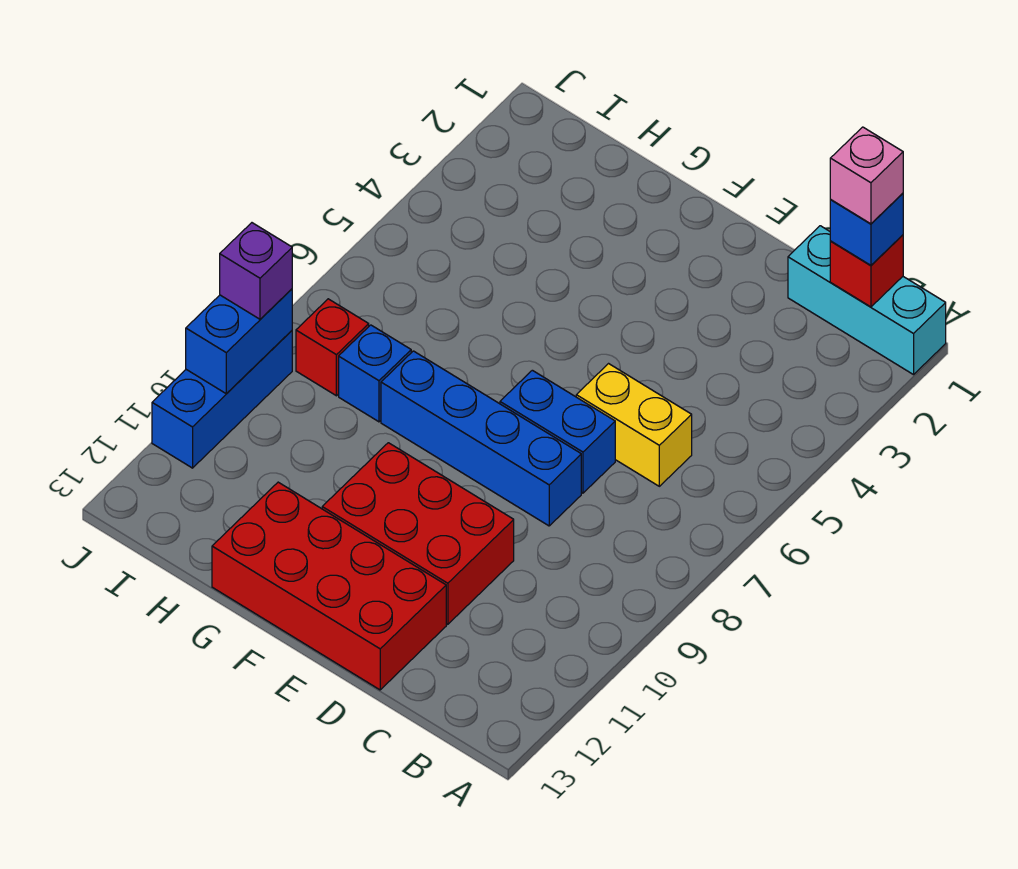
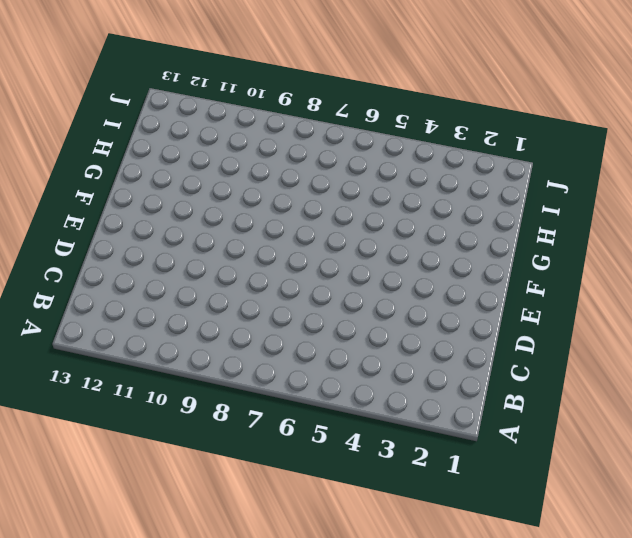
none -> cyan 1x3 brick [788,226,946,375]
none -> yellow 1x2 brick [576,364,692,486]
none -> blue 1x2 brick [500,370,615,493]

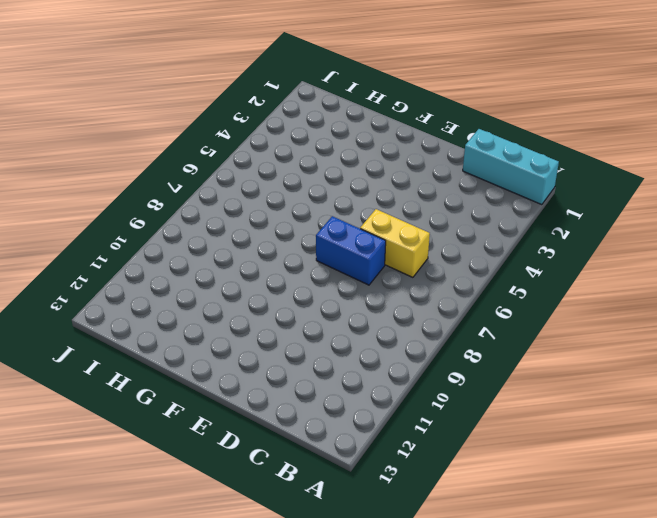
none -> blue 1x4 brick [381,351,581,526]
none -> red 2x3 brick [322,443,514,624]
none -> red 2x4 brick [212,482,446,690]

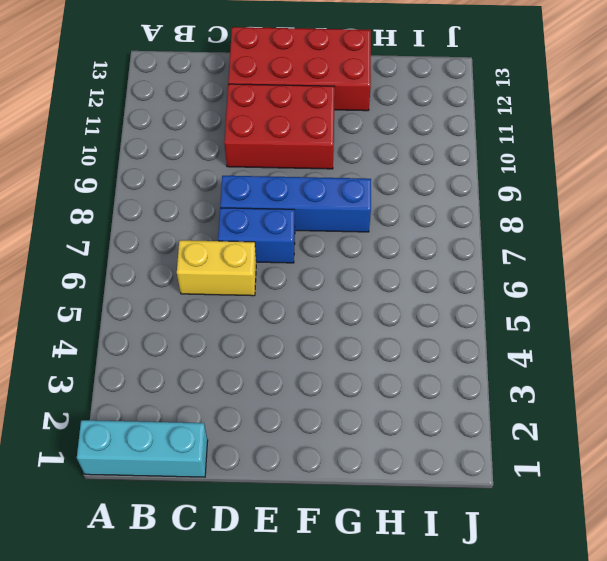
none -> blue 1x1 brick [339,325,411,422]
none -> red 1x1 brick [296,299,369,396]
none -> blue 1x3 brick [152,331,292,468]

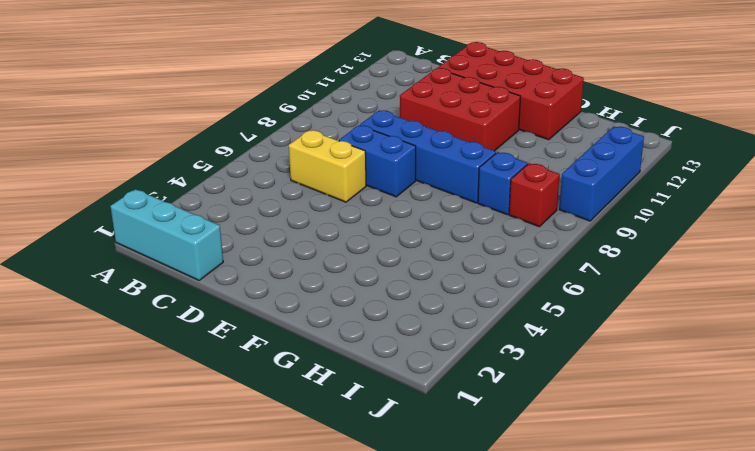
none -> red 1x1 brick [830,235,903,307]
none -> blue 1x2 brick [186,289,292,393]
none -> blue 1x1 brick [830,193,903,265]

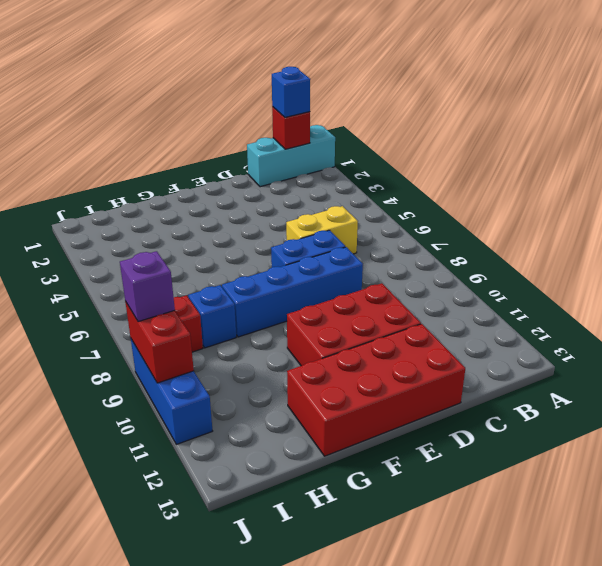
red 1x2 brick [125,301,194,383] -> blue 1x2 brick [186,289,292,393]
none -> pink 1x1 brick [830,127,903,224]

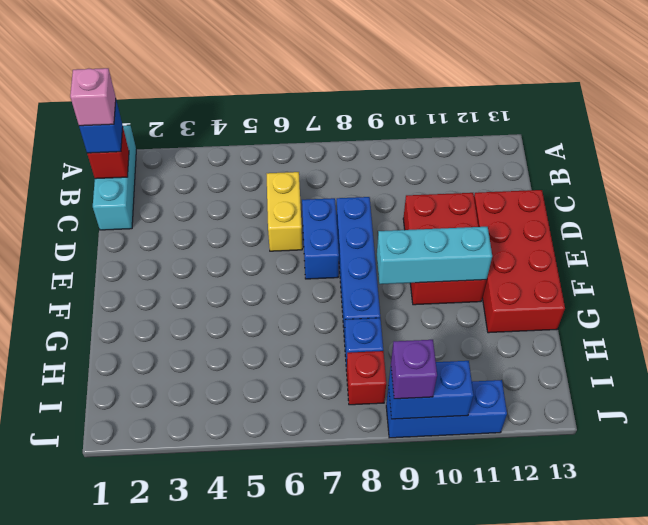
cyan 1x3 brick [377,227,492,284] -> none

